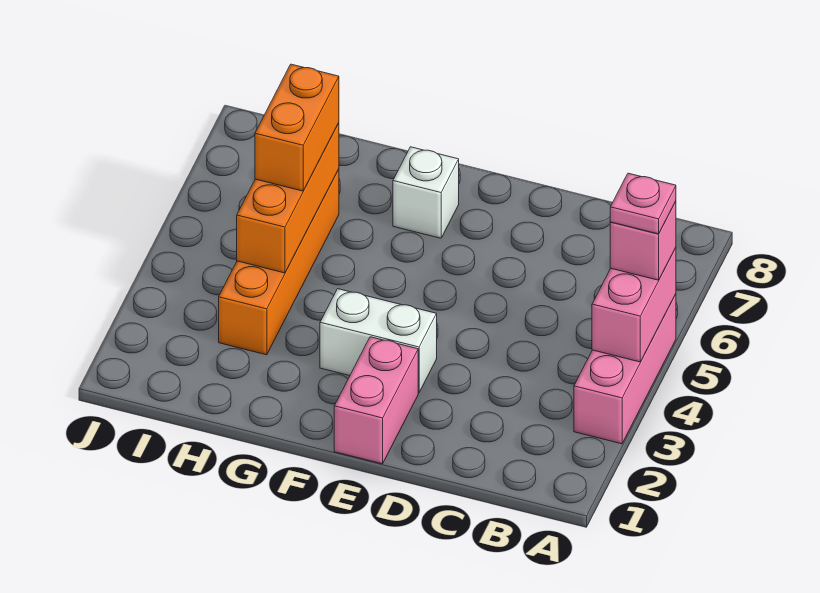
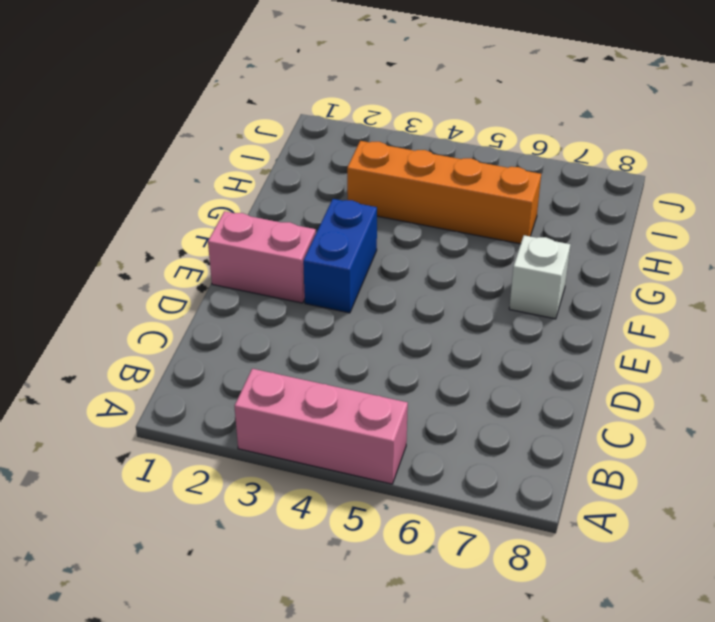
blue 1x2 brick [303,199,377,313] -> white 1x2 brick [320,289,437,393]
none -> pink 1x2 brick [592,248,676,362]
none -> orange 1x3 brick [237,123,339,273]

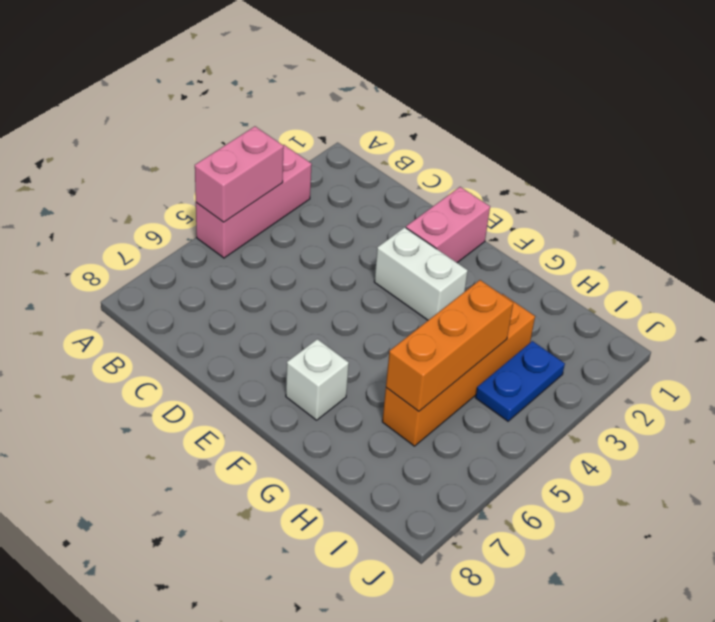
blue 1x2 plate [475,341,565,421] -> none
none -> pink 1x1 brick [610,202,676,280]
none -> orange 1x2 brick [255,64,339,191]

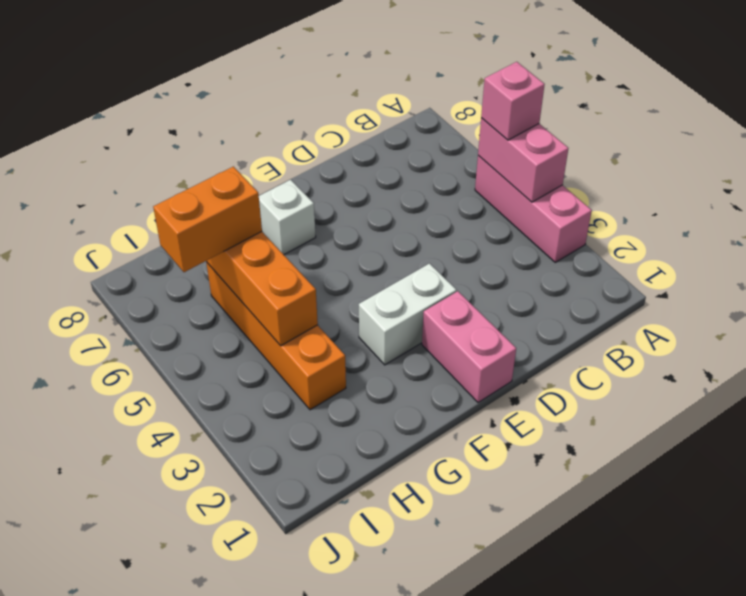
orange 1x2 brick [153,167,262,272] -> orange 1x2 brick turned to [255,64,339,191]
none -> pink 1x1 plate [610,173,676,234]

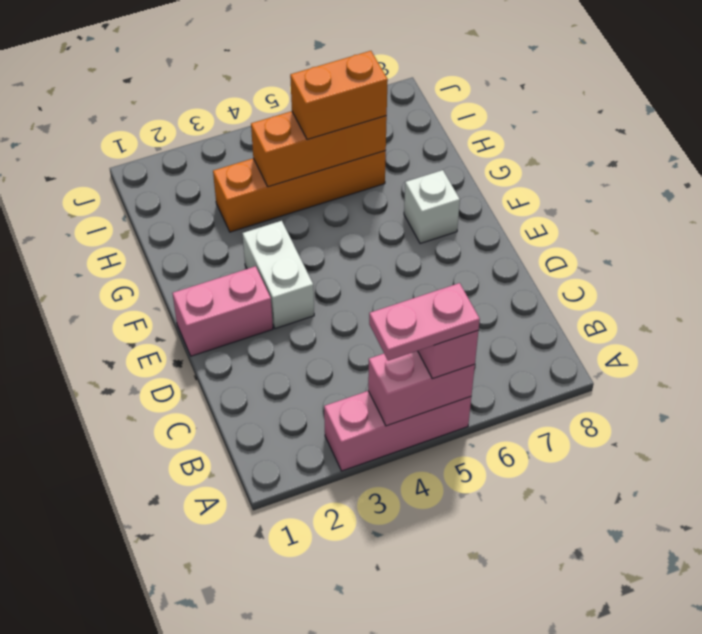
pink 1x2 plate [369,283,480,361] -> pink 1x1 plate [610,173,676,234]

